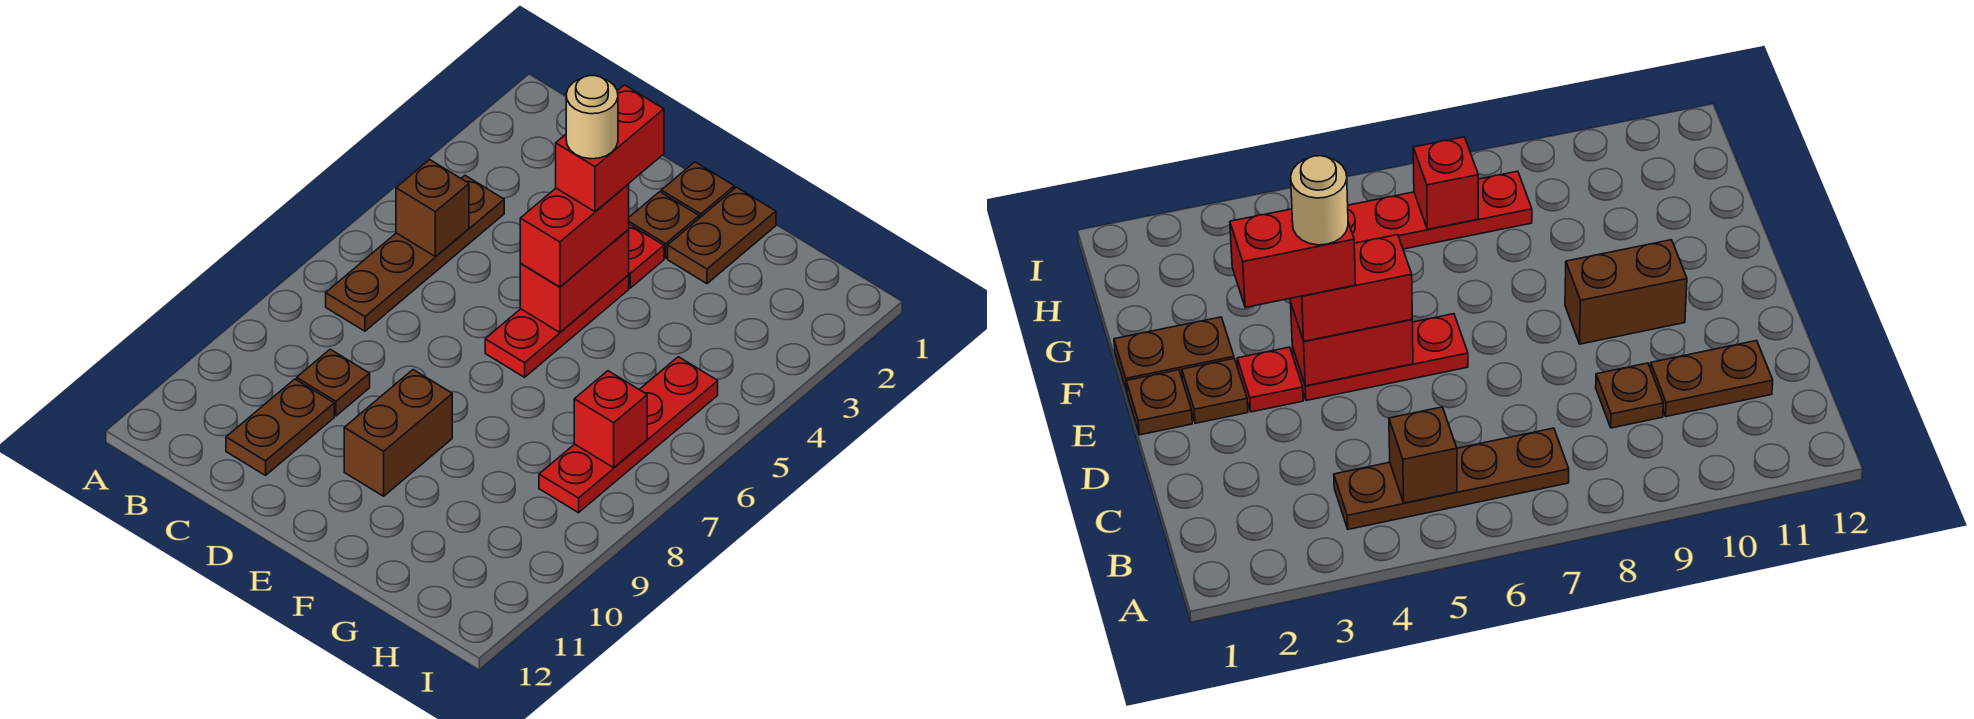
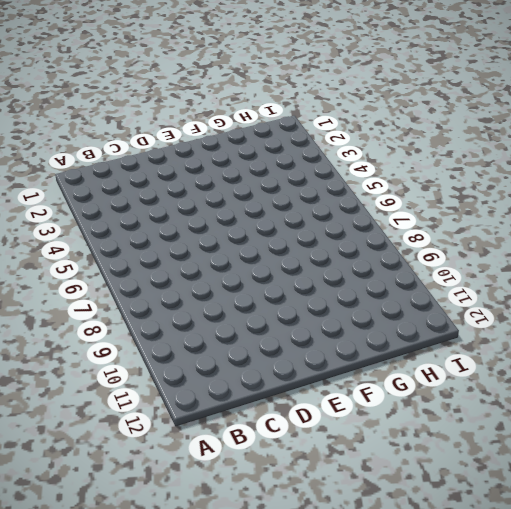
none -> brown 1x4 plate [326,175,504,331]
none -> brown 1x1 plate [297,349,370,416]
none -> brown 1x2 plate [226,379,334,475]

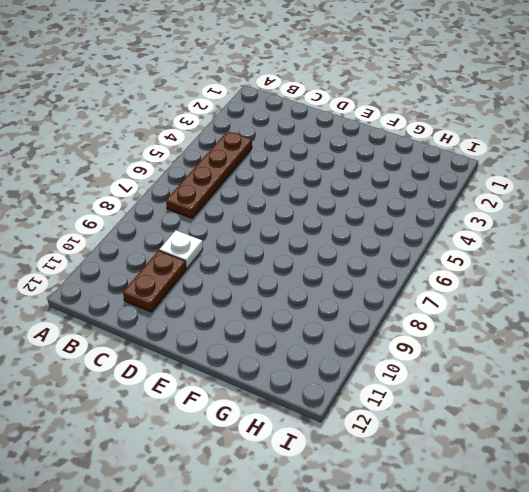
white 1x1 plate [159,230,203,269] -> brown 1x1 plate [297,349,370,416]
none -> brown 1x1 plate [661,162,734,218]
none -> brown 1x1 plate [629,192,699,258]
none -> red 1x1 plate [628,224,664,288]

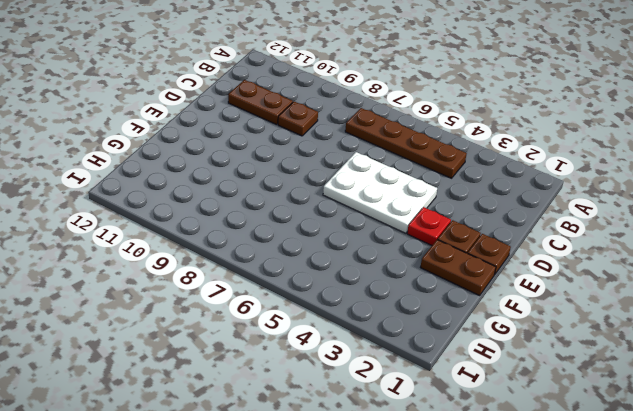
white 2x3 plate [323,152,437,233] -> red 1x3 plate [485,275,629,377]
none -> brown 1x2 brick [344,370,452,496]
none -> red 1x4 plate [539,357,718,513]
none -> brown 1x1 brick [396,160,469,257]

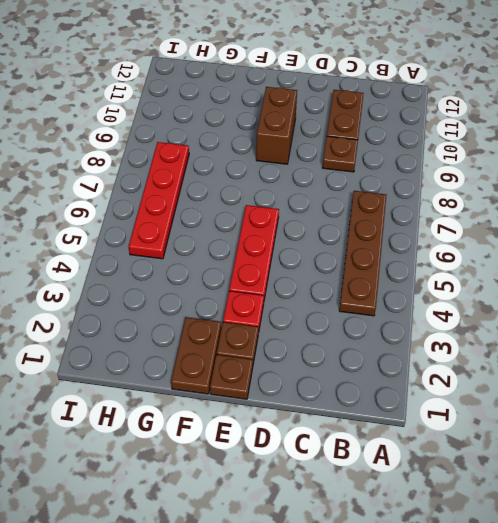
none -> brown 1x1 brick [396,160,469,257]
none -> red 1x2 brick [520,230,629,332]
none -> red 1x1 brick [574,371,647,468]

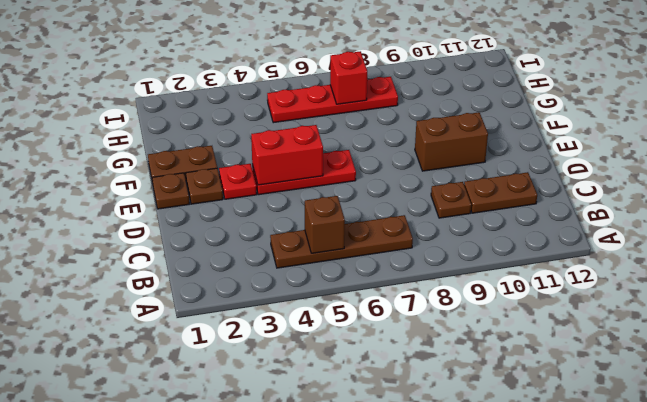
none -> red 1x2 brick [520,184,629,287]
none -> red 1x2 brick [556,85,664,212]
none -> tan 1x1 round brick [566,76,618,159]

